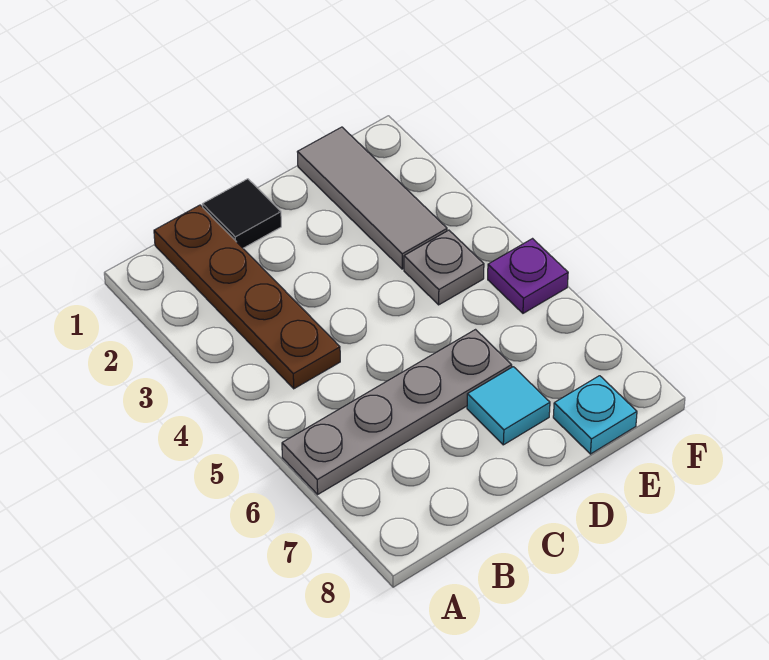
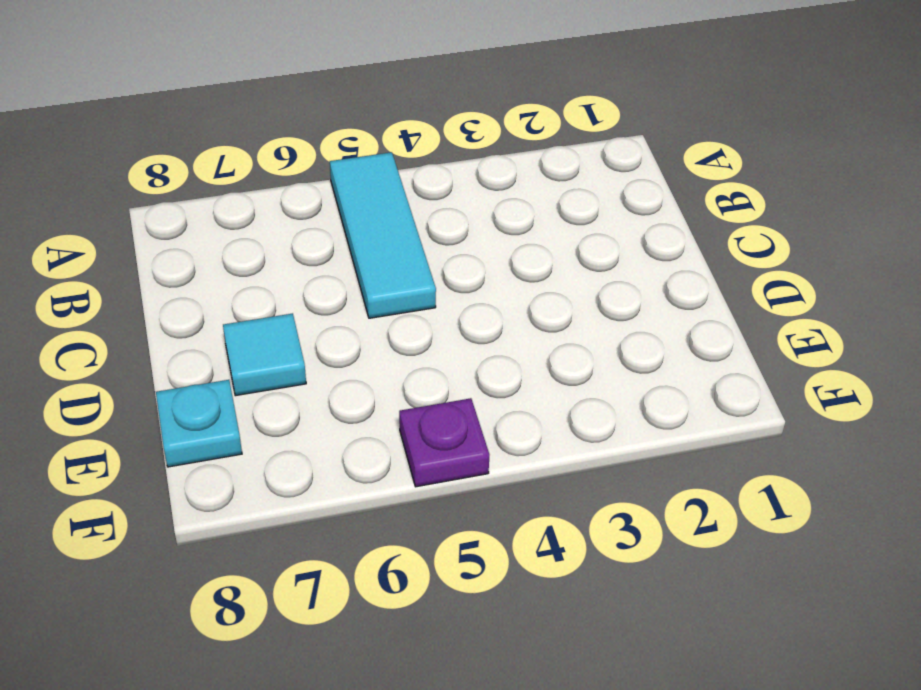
cyan 1x3 tile [330,152,436,318] -> none
none -> grey 1x4 plate [282,330,512,494]
none -> brown 1x4 plate [154,205,340,389]

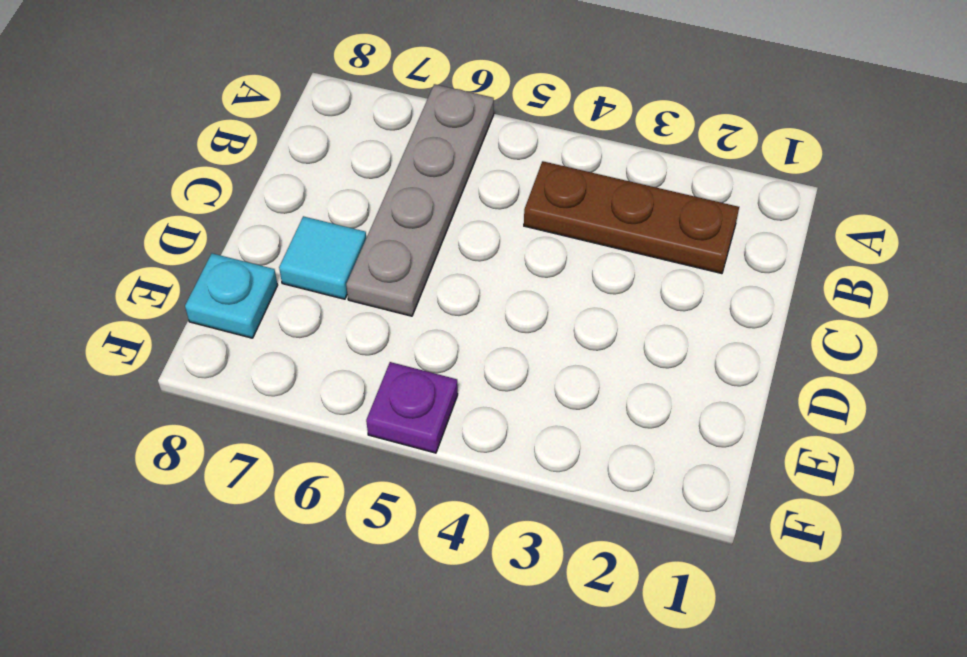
brown 1x3 plate [524,161,739,274] -> brown 1x4 plate [154,205,340,389]
none -> black 1x1 tile [202,179,281,248]
none -> grey 1x3 tile [298,127,447,269]

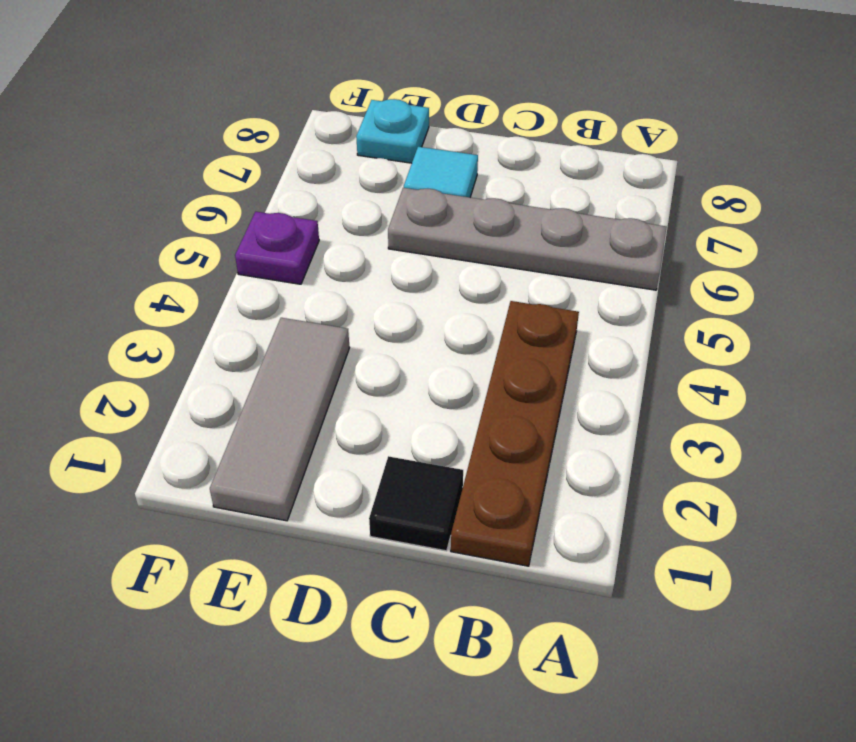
none -> grey 1x1 plate [404,230,484,305]

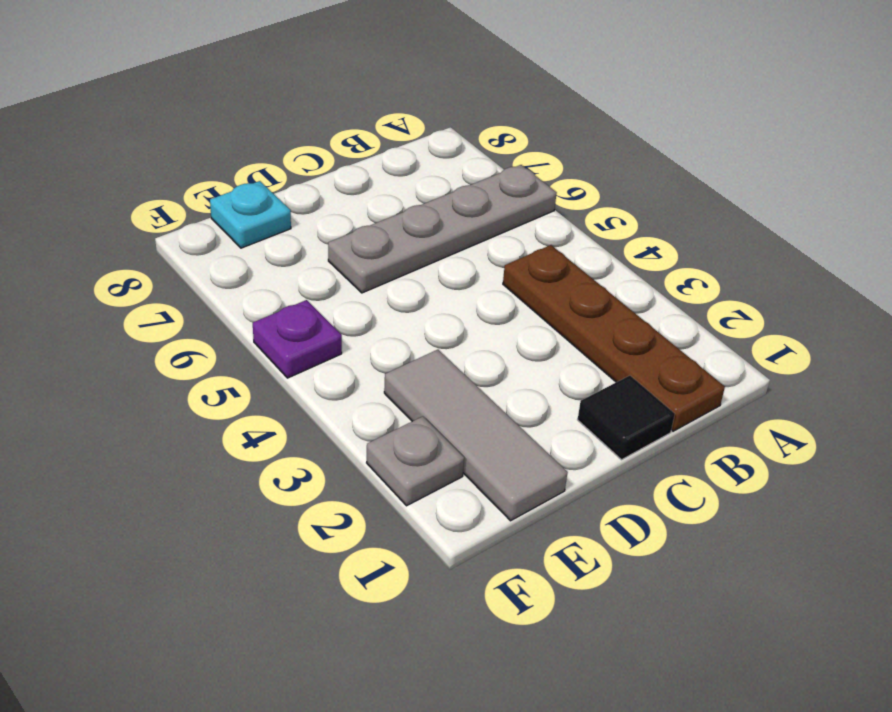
grey 1x1 plate [367,416,464,506] -> grey 1x1 plate moved to [404,230,484,305]
none -> cyan 1x1 tile [467,367,550,445]

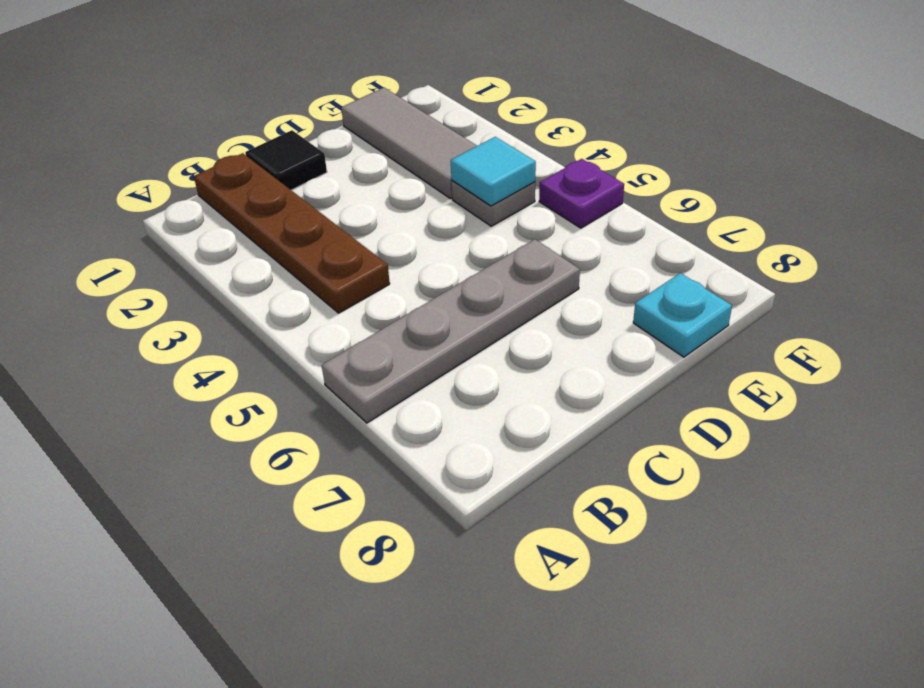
cyan 1x1 tile [451,137,536,206] -> cyan 1x1 tile moved to [467,367,550,445]

